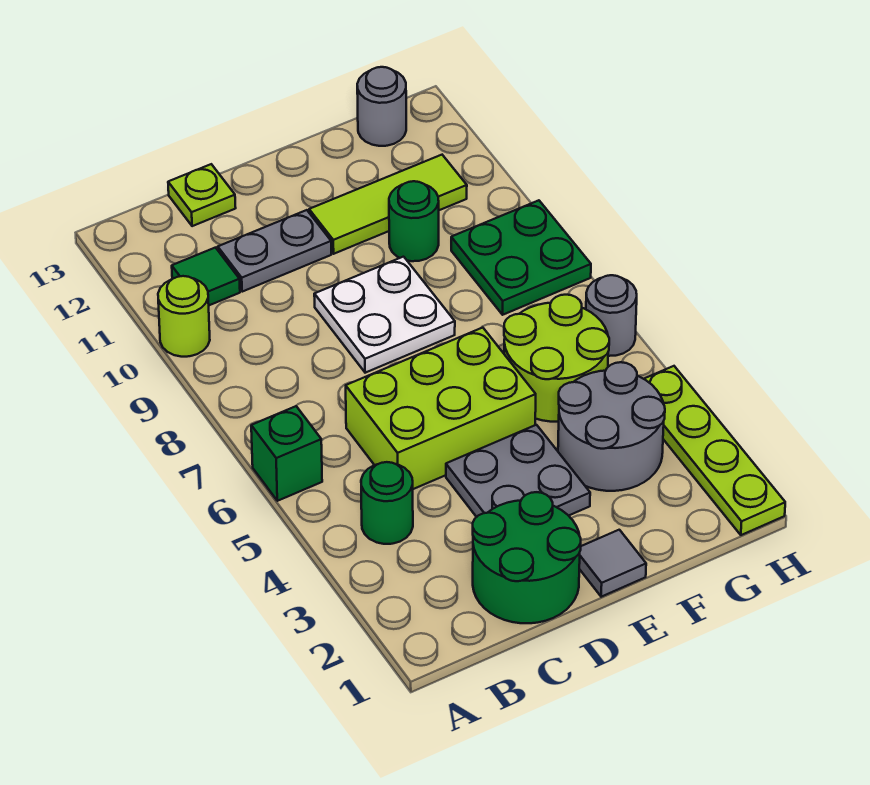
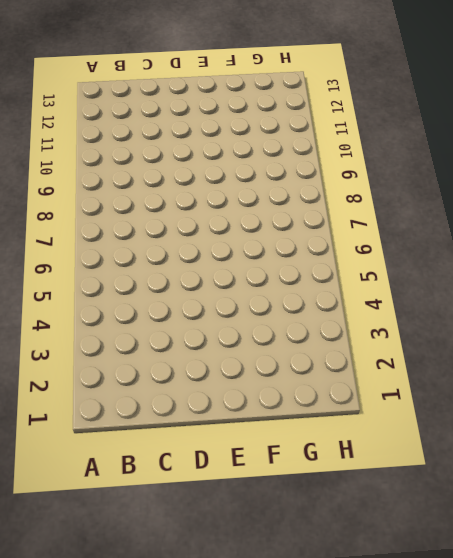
none -> green 1x1 brick [251,406,322,501]
none -> lime 1x1 round brick [158,276,210,357]
none -> green 1x1 round brick [361,462,413,544]

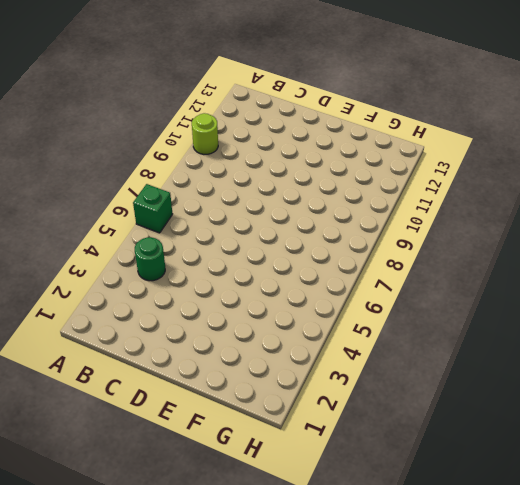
none -> green 1x1 tile [172,248,240,305]
none -> green 2x2 round brick [473,492,581,623]
none -> lime 2x3 brick [346,328,536,489]

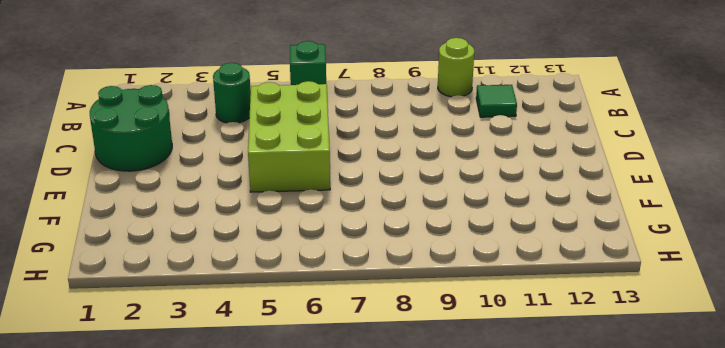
none -> grey 1x2 plate [218,210,331,292]
none -> lime 1x1 plate [168,164,236,226]
none -> grey 2x2 plate [446,425,590,517]

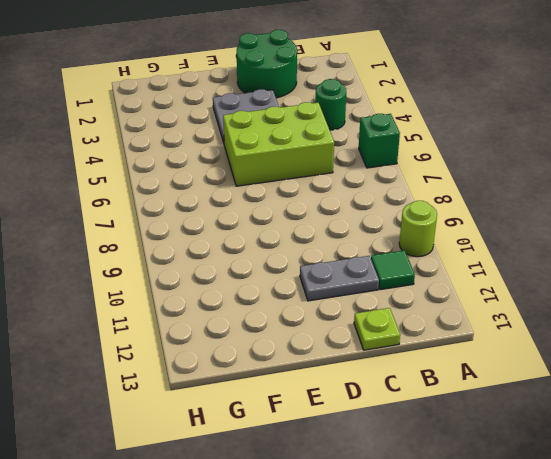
none -> white 2x2 plate [314,257,455,373]
none -> grey 1x1 tile [579,530,646,597]
none -> lime 1x3 tile [309,155,467,254]

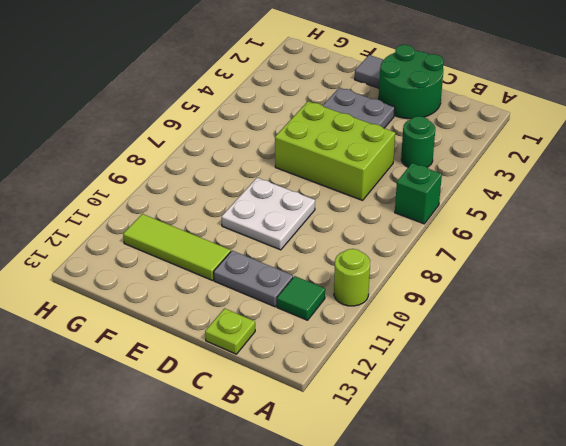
none -> grey 2x2 round brick [558,362,665,491]
none -> lime 2x2 round brick [504,295,609,422]
none -> green 1x1 round brick [389,181,439,261]

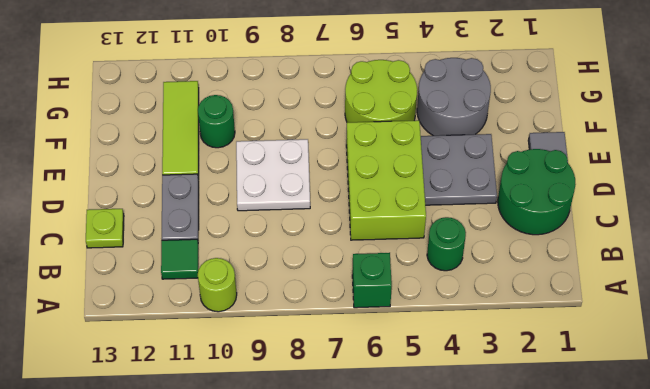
none -> green 2x2 plate [451,200,591,315]
none -> grey 1x1 round brick [357,67,406,146]
none -> lime 1x4 plate [644,366,785,535]

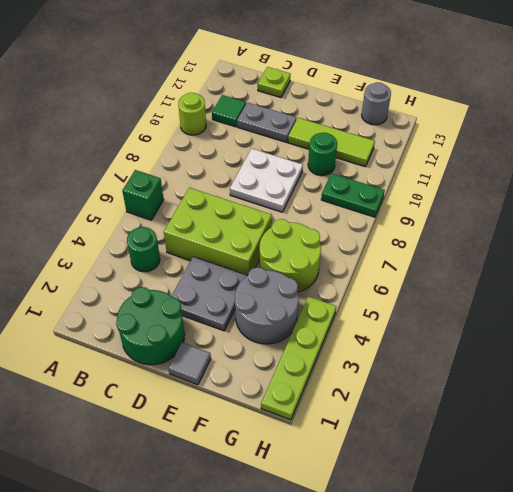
green 1x2 plate [321,173,385,217] -> green 2x2 plate [451,200,591,315]
none -> grey 1x1 round brick [586,275,637,356]

